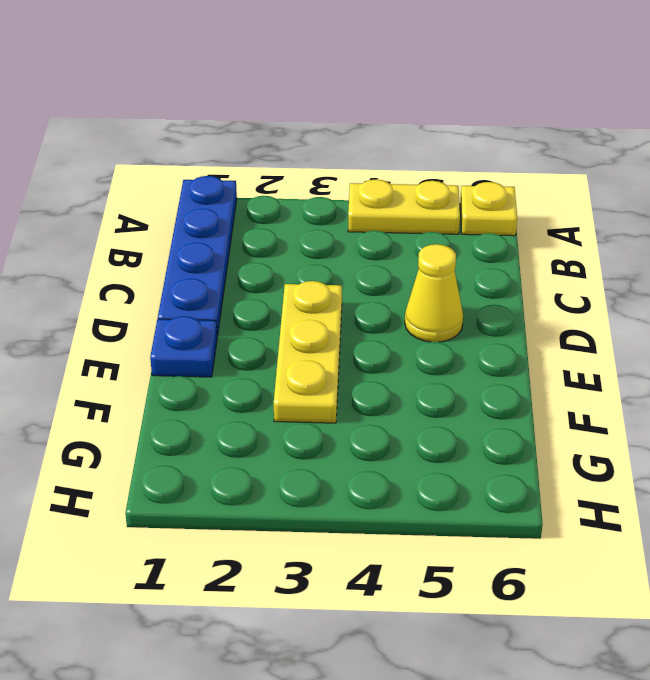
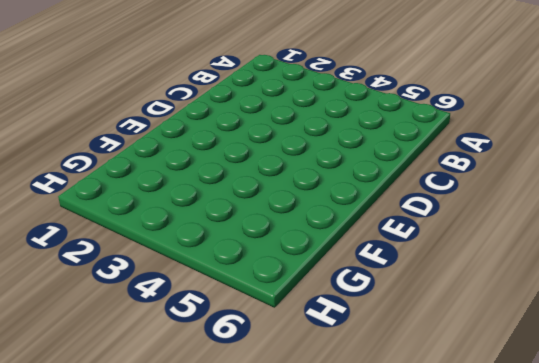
none -> blue 1x4 plate [158,176,237,336]
none -> yellow 1x2 plate [348,179,460,234]

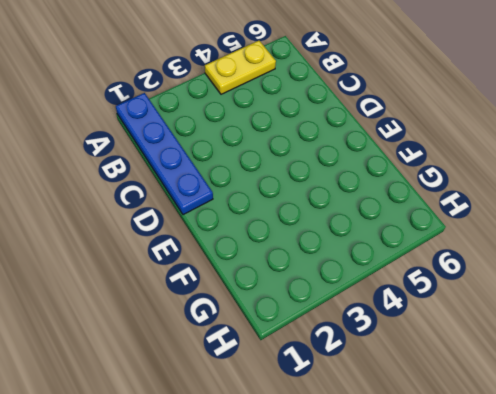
none -> yellow 1x1 plate [460,182,517,236]
none -> yellow 1x3 plate [274,281,342,423]

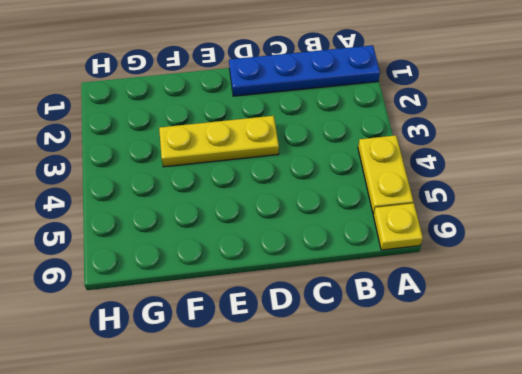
none -> yellow 1x1 cone [405,244,463,342]
none -> blue 1x1 plate [150,316,217,377]

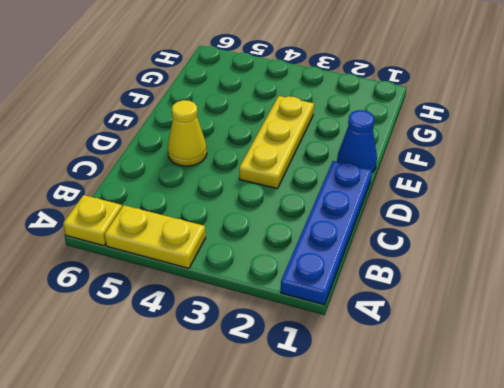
blue 1x1 cone [337,110,377,172] -> blue 1x1 plate [150,316,217,377]

